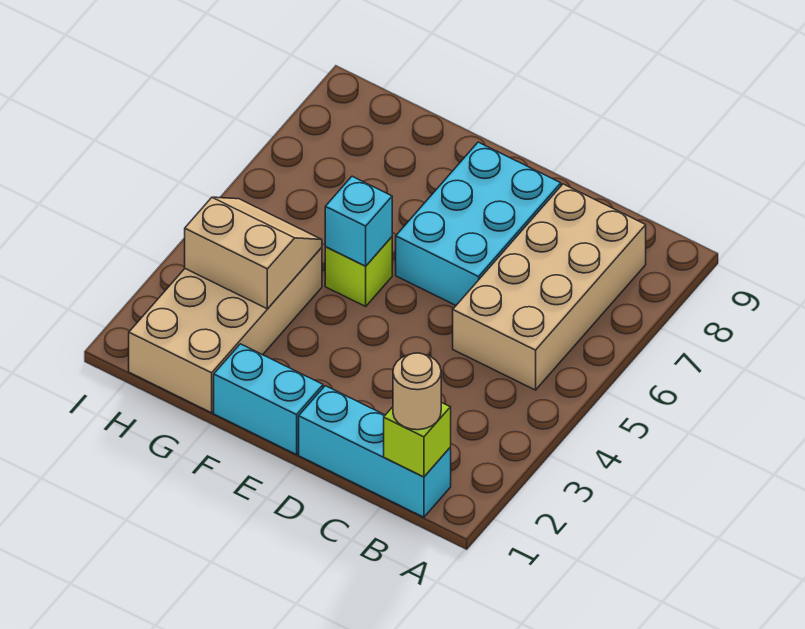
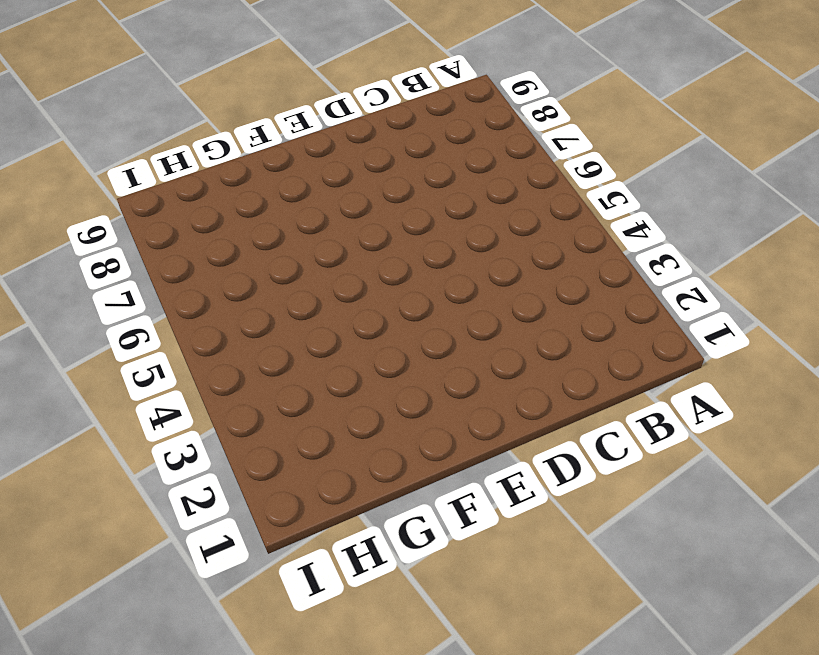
none -> cyan 1x3 brick [299,386,451,517]
none -> tan 2x4 brick [453,184,646,390]

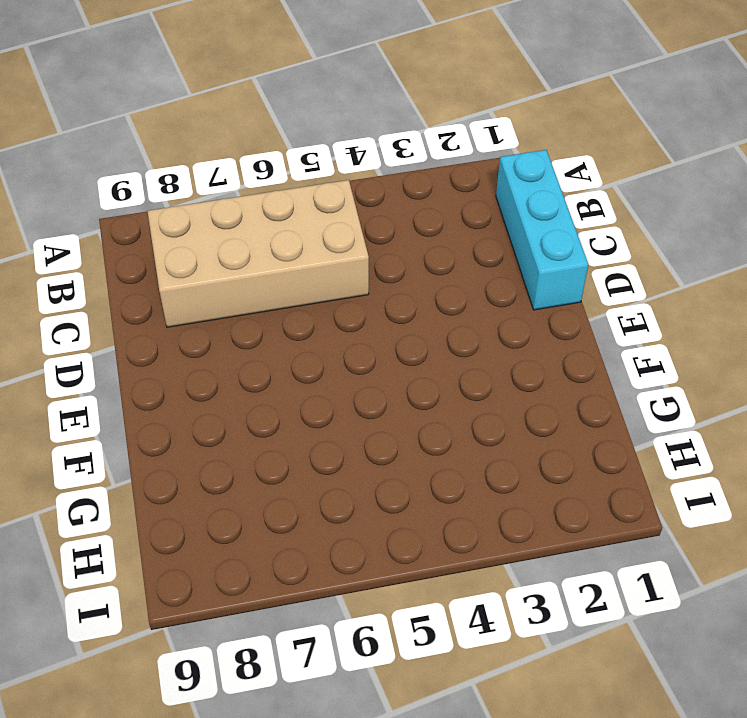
none -> cyan 2x3 brick [396,142,561,305]
none -> cyan 1x2 brick [214,344,323,455]

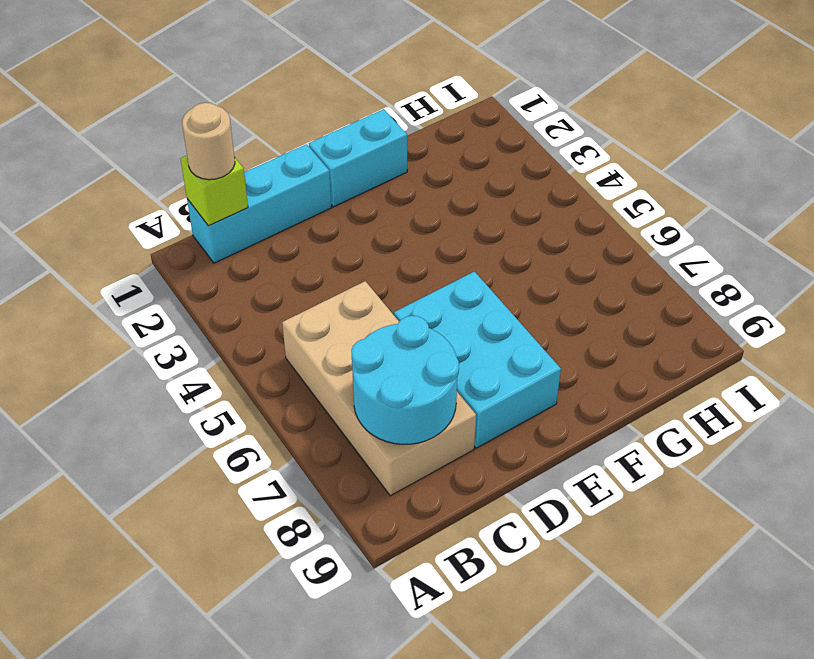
cyan 2x2 round brick [351,316,459,444] -> none
none -> lime 1x1 brick [325,237,392,306]
none -> tan 2x4 brick [129,248,322,413]

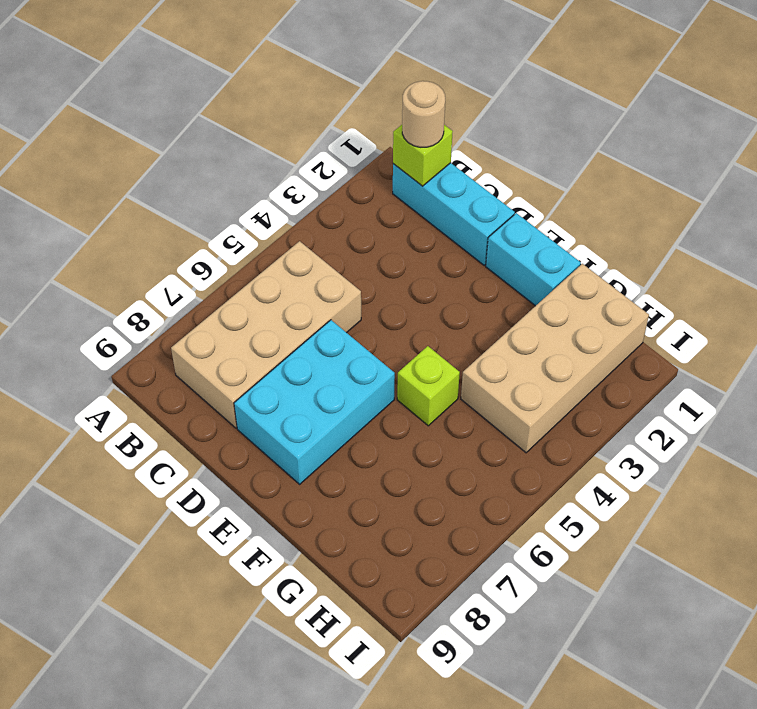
none -> cyan 1x1 brick [325,176,392,266]
none -> tan 2x2 slope [185,197,322,309]

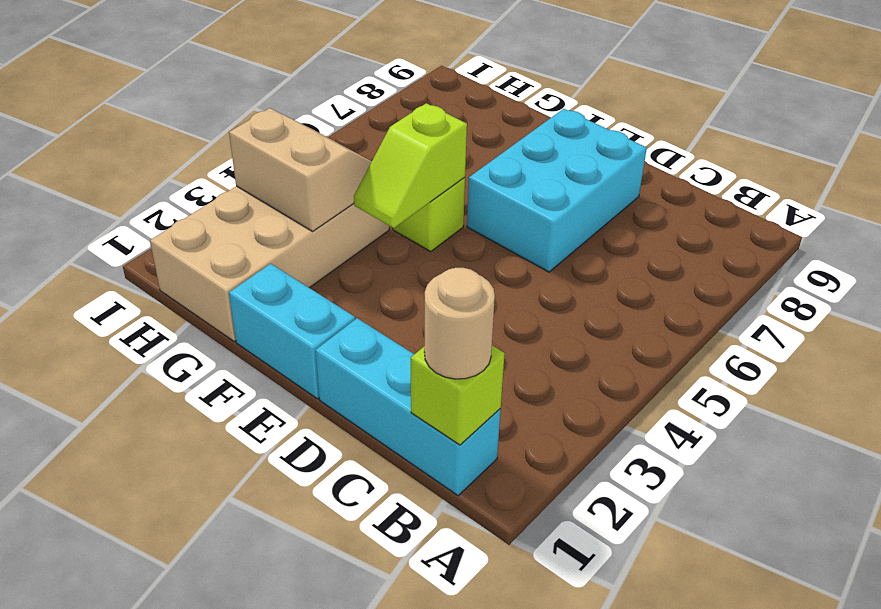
lime 1x2 slope [354,103,467,228] -> cyan 1x1 brick [325,176,392,266]
none -> tan 2x4 brick [453,184,646,390]

